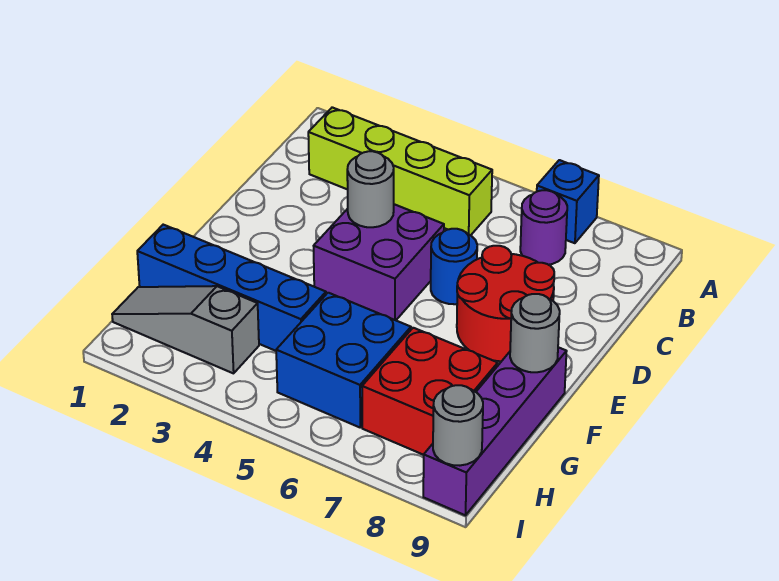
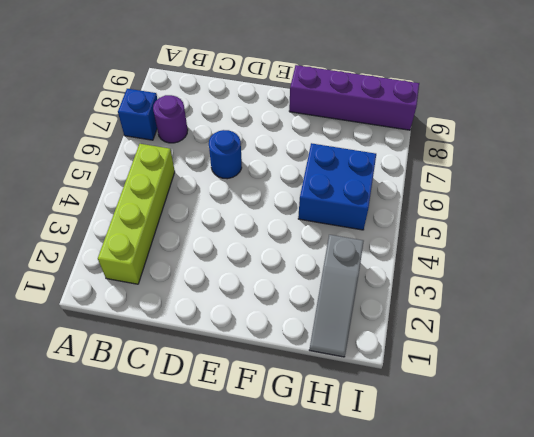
none -> purple 2x2 brick [314,204,444,320]
none -> red 2x2 round brick [457,246,554,361]
none -> blue 1x4 brick [137,225,326,351]

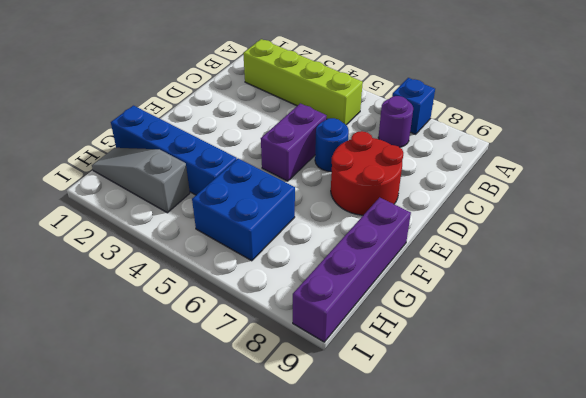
purple 1x2 brick [261,103,326,181] -> purple 2x2 brick [314,204,444,320]
none -> red 2x2 brick [362,328,498,455]
none -> grey 1x1 round brick [347,151,394,227]
none -> grey 1x1 round brick [510,294,560,372]

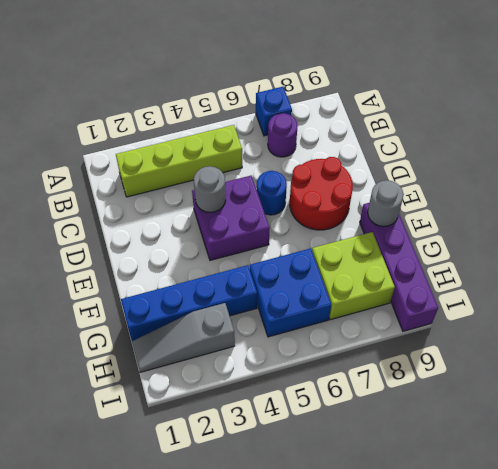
lime 2x2 brick [312,232,395,320] -> red 2x2 brick [362,328,498,455]
none -> grey 1x1 round brick [433,385,483,466]

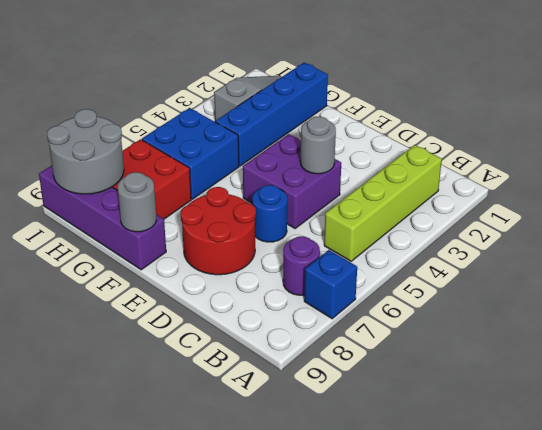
grey 2x2 round brick [47,109,124,194] -> grey 1x1 round brick [433,385,483,466]

